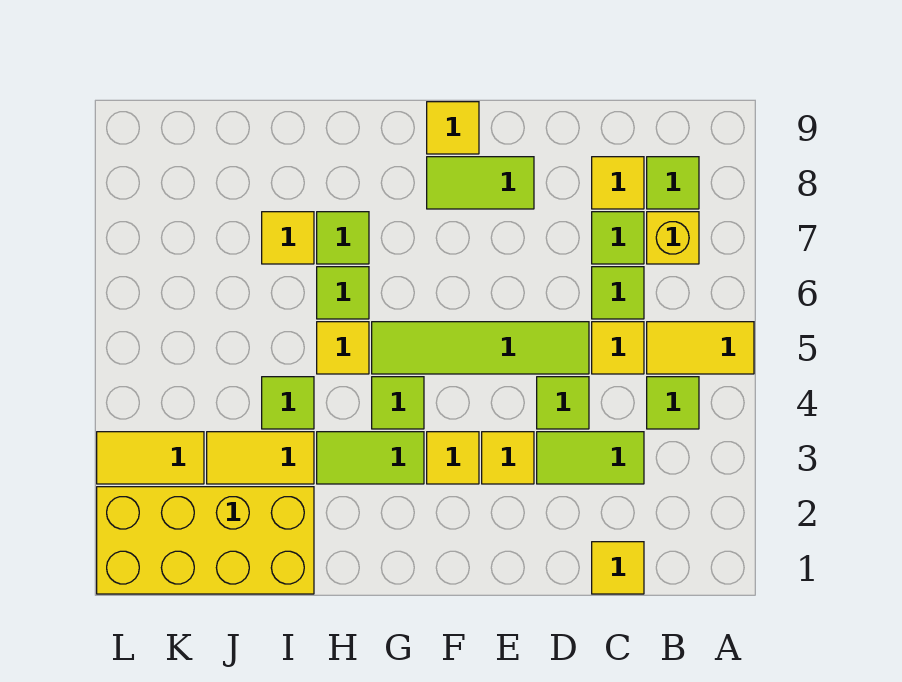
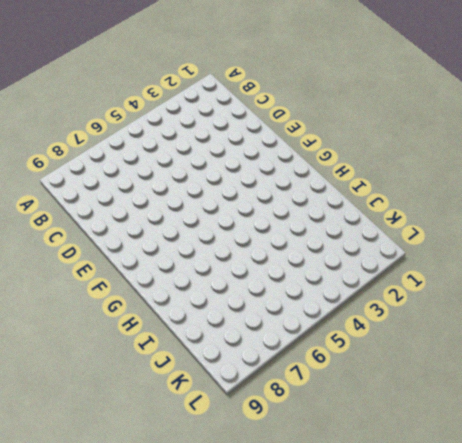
none -> yellow 1x2 tile [647,322,754,374]
none -> lime 1x1 tile [647,377,699,429]
none -> yellow 1x1 brick [647,212,699,264]

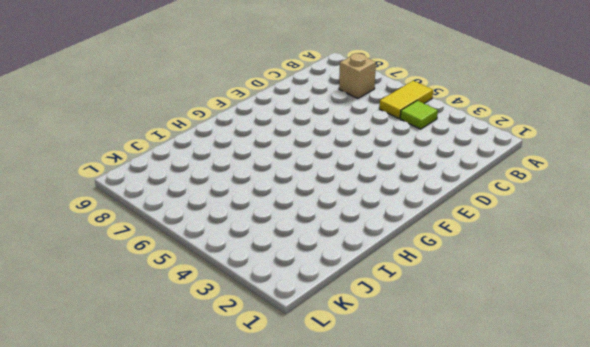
tan 1x1 brick [339,53,376,98] -> yellow 1x1 brick [647,212,699,264]
none -> lime 1x1 tile [647,157,699,209]
none -> yellow 1x1 tile [592,542,644,594]
none -> lime 1x2 tile [537,432,644,484]

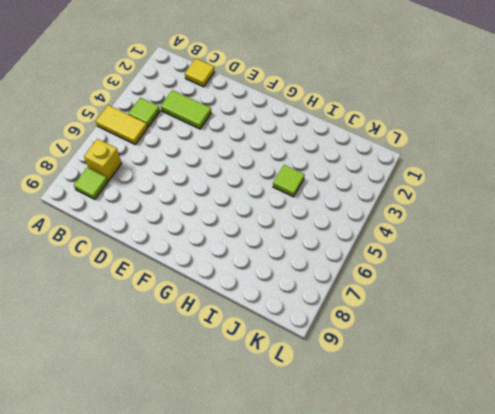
none -> yellow 1x1 tile [592,322,644,374]
none -> lime 1x1 tile [592,267,644,319]
none -> lime 1x1 tile [592,212,644,264]

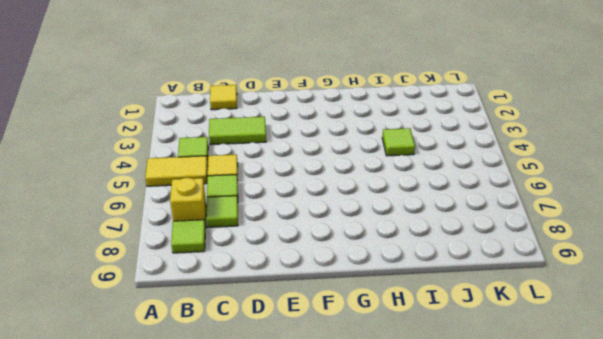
none -> yellow 1x1 tile [592,157,644,209]
none -> lime 1x1 tile [537,377,589,429]
none -> lime 1x4 tile [372,322,589,374]

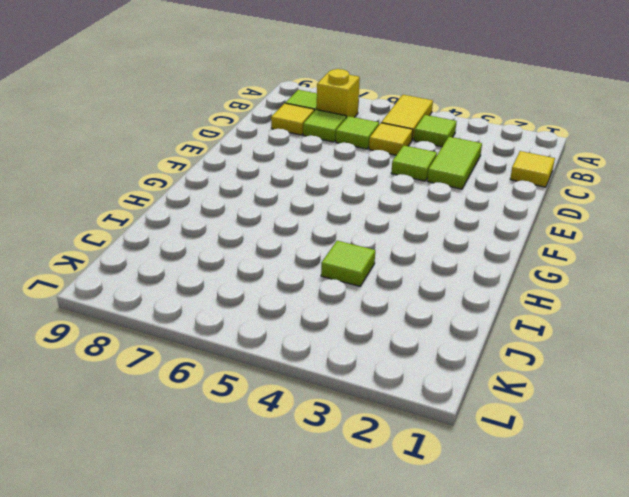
none -> lime 1x4 tile [372,322,589,374]
none -> yellow 1x1 tile [482,432,534,484]
none -> lime 1x2 tile [427,157,534,209]

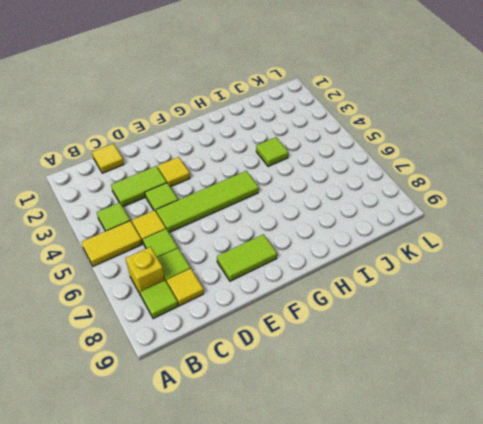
none -> yellow 1x1 tile [427,432,479,484]
none -> yellow 1x1 tile [427,102,479,154]
none -> lime 1x2 tile [317,432,424,484]

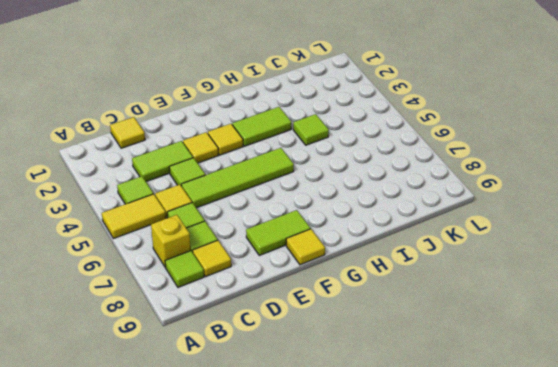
none -> lime 1x1 tile [372,377,424,429]
none -> yellow 1x1 tile [317,322,369,374]
none -> lime 1x1 tile [317,267,369,319]

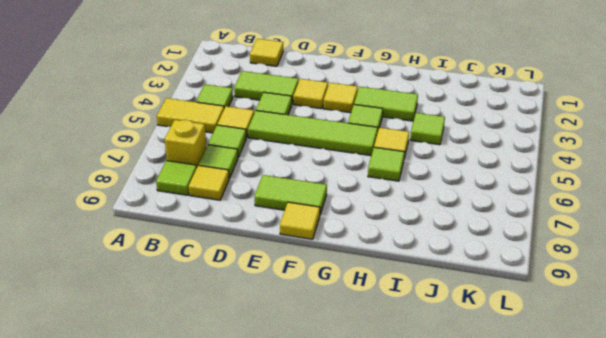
none -> lime 1x1 tile [317,212,369,264]
none -> yellow 2x4 brick [97,487,314,594]
none -> yellow 1x2 tile [207,432,314,484]

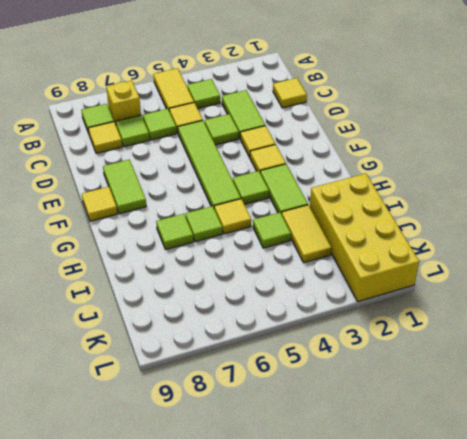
none -> yellow 1x1 tile [262,212,314,264]
none -> yellow 1x2 tile [97,432,204,484]

